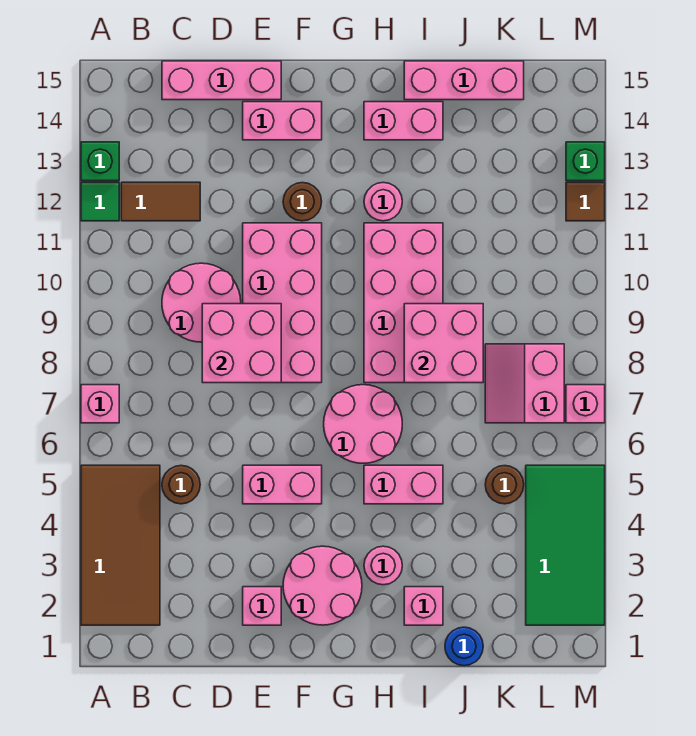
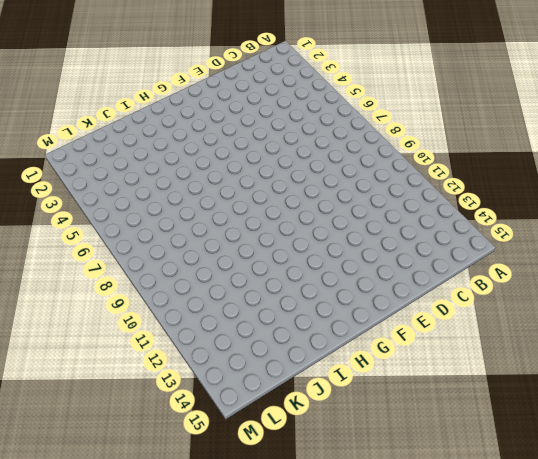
none -> brown 2x4 tile [81,465,160,625]
none -> pink 1x1 brick [81,385,119,423]
none -> green 1x1 tile [81,182,119,221]
none -> green 1x1 brick [81,142,119,181]

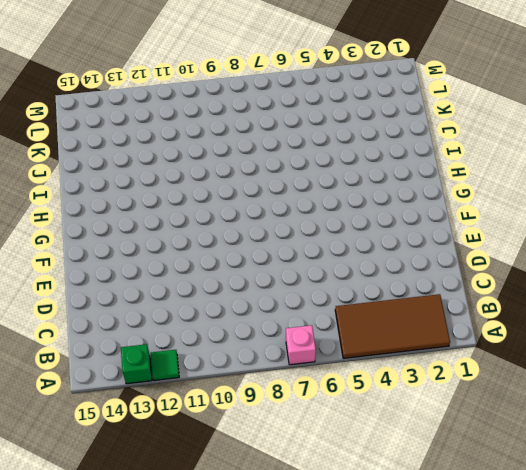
none -> brown 1x2 tile [121,182,200,221]
none -> brown 1x1 round brick [162,466,200,504]
none -> pink 2x2 round brick [162,263,241,342]
none -> pink 1x3 brick [162,61,281,100]

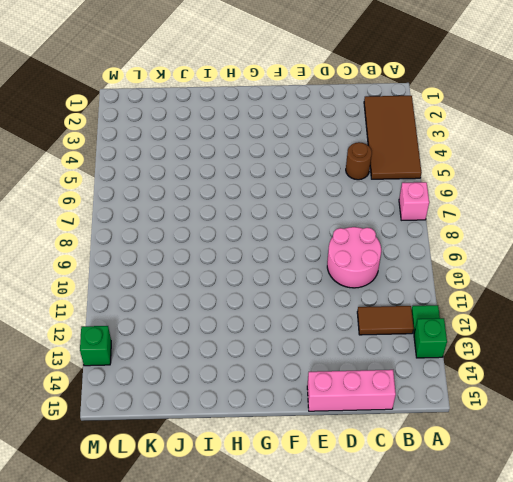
none -> pink 1x1 brick [243,587,281,625]
none -> pink 1x2 brick [243,465,322,504]
none -> pink 2x4 brick [243,223,322,383]
none -> pink 1x2 brick [243,102,322,140]

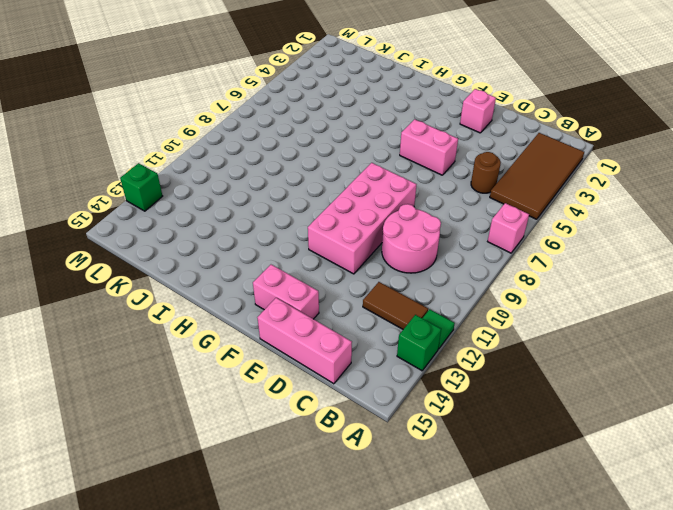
none -> pink 2x2 round brick [283,546,362,625]
none -> brown 1x1 round brick [283,182,322,221]
none -> pink 2x2 round brick [324,385,402,463]
none -> pink 1x1 round brick [364,546,402,585]

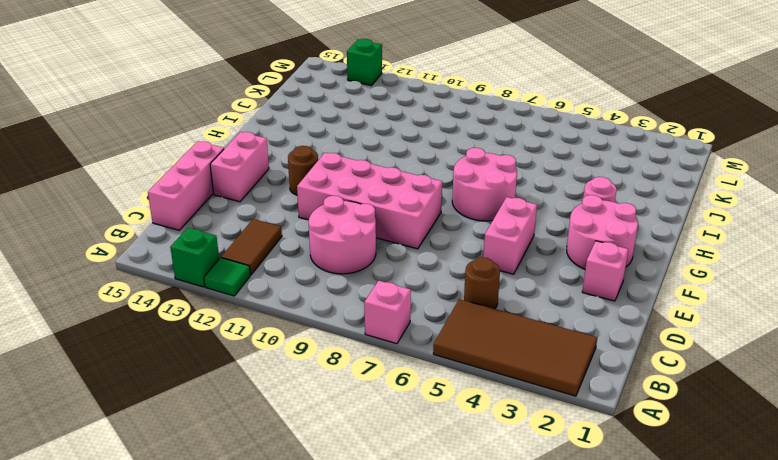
none -> pink 1x2 brick [364,465,443,504]
none -> pink 2x4 brick [364,223,443,383]
none -> pink 1x1 round brick [364,182,402,221]
none -> pink 1x2 brick [364,102,443,140]

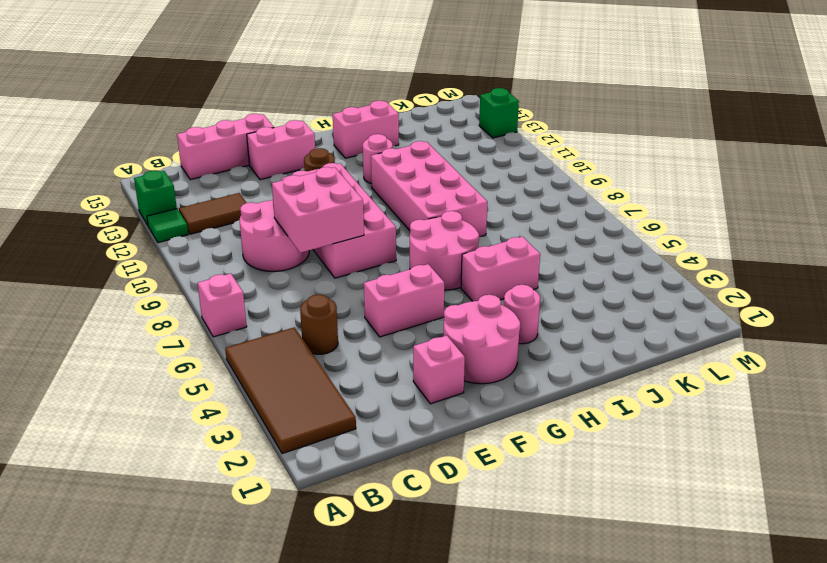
none -> pink 1x1 brick [404,587,443,625]
none -> pink 1x3 brick [404,61,524,100]
none -> blue 1x1 round brick [445,627,483,666]
none -> brown 1x1 round brick [485,466,524,504]

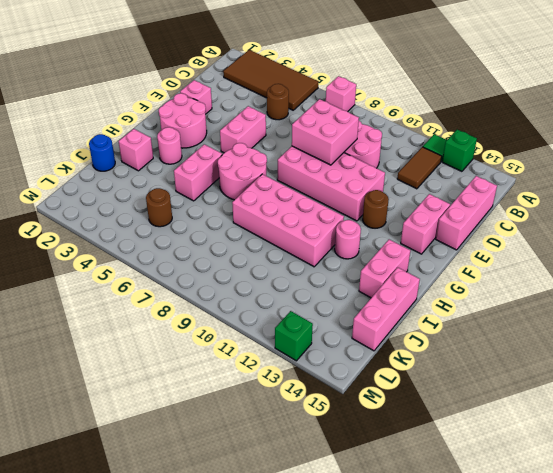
none -> pink 2x2 slope [485,344,564,423]
none -> green 2x4 tile [526,465,605,625]
none -> pink 1x1 brick [566,385,605,423]
none -> brown 1x1 tile [566,182,605,221]

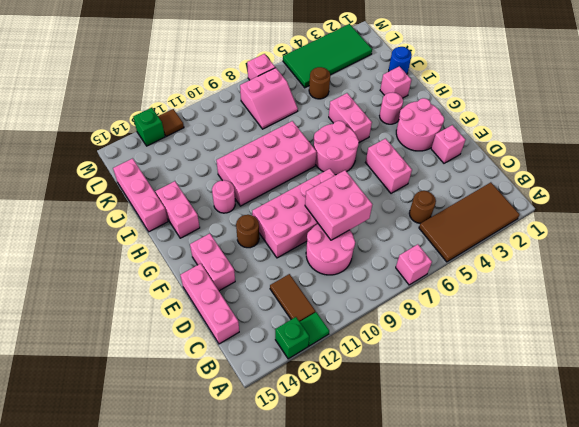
none -> pink 2x2 brick [404,304,483,383]

